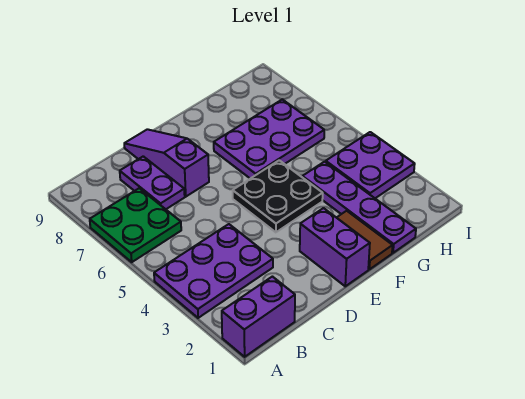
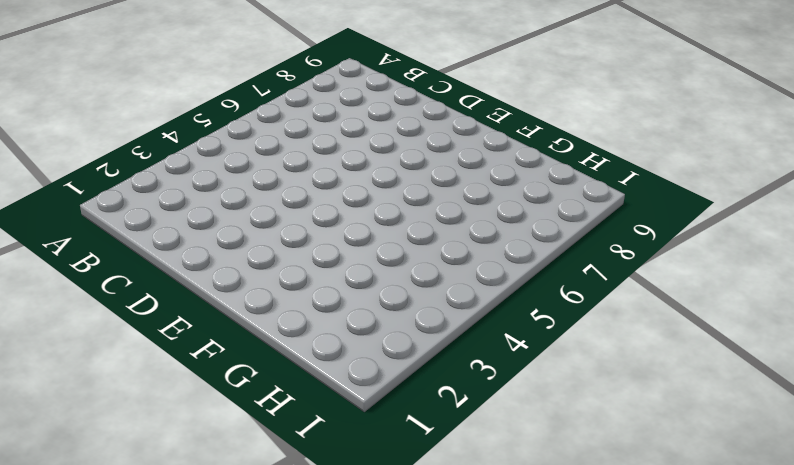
none -> purple 1x2 brick [222,277,295,357]
none -> purple 2x3 plate [154,224,273,318]

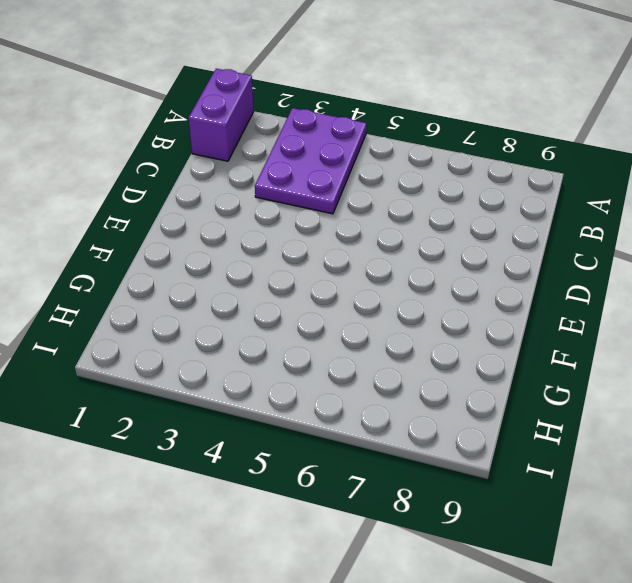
none -> green 2x2 plate [90,188,181,262]
none -> purple 1x2 plate [120,156,185,209]

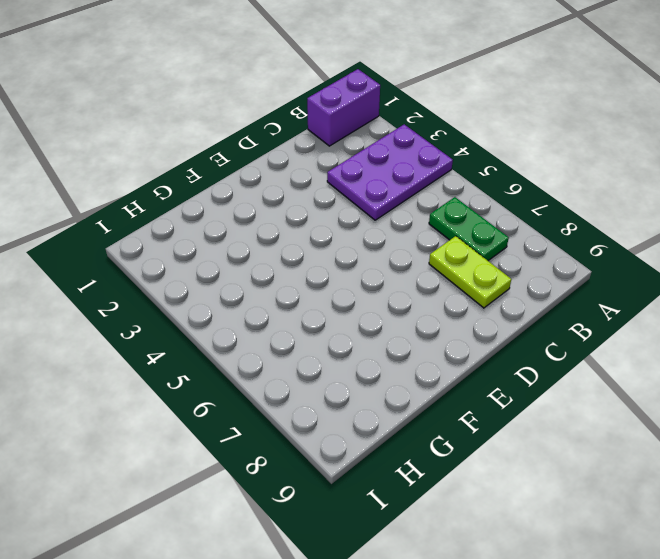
green 1x2 plate [429,197,509,261] -> green 2x2 plate [90,188,181,262]
lime 1x2 plate [429,236,511,308] -> purple 1x2 plate [120,156,185,209]
none -> purple 1x3 slope [124,129,209,197]
none -> purple 1x2 brick [300,208,370,286]

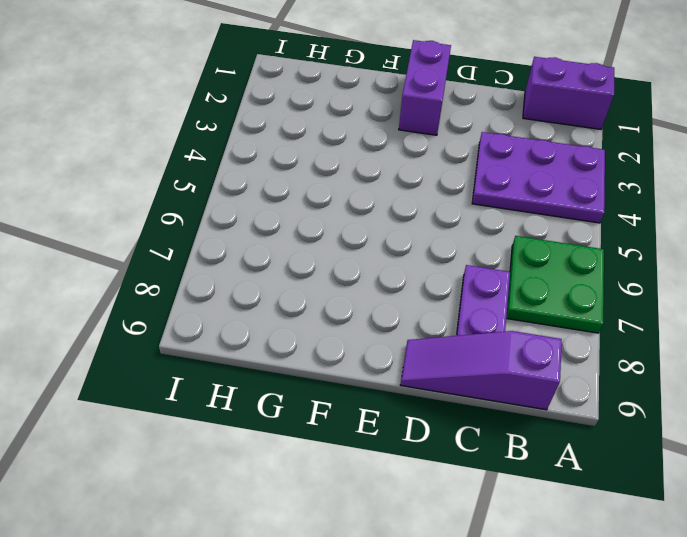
purple 1x3 slope [401,331,562,410] -> purple 1x3 slope turned to [124,129,209,197]
none -> black 2x2 plate [233,160,323,232]
none -> brown 1x2 tile [337,211,393,269]

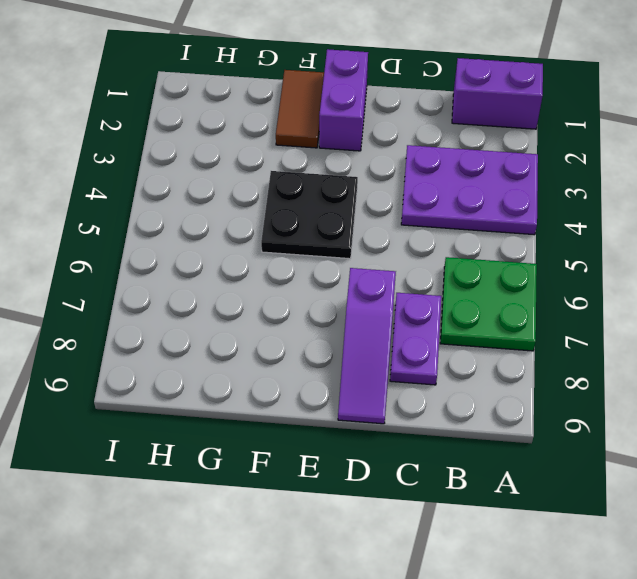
none -> purple 2x3 plate [214,99,324,179]
none -> purple 1x4 plate [302,162,416,253]

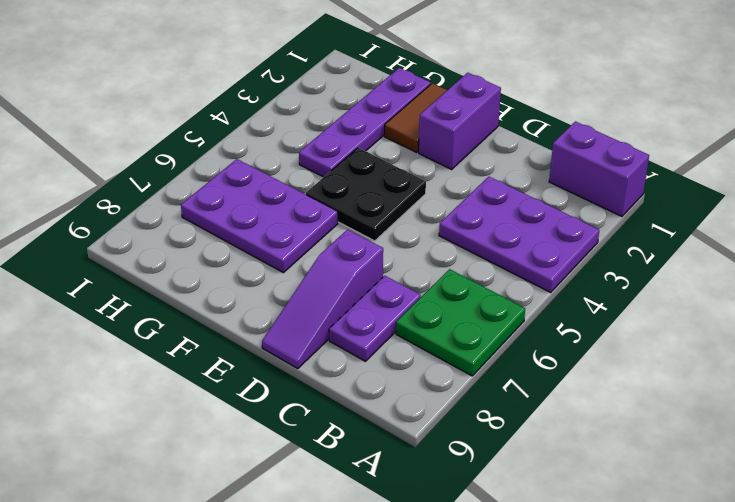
none -> purple 2x2 plate [326,132,415,198]

